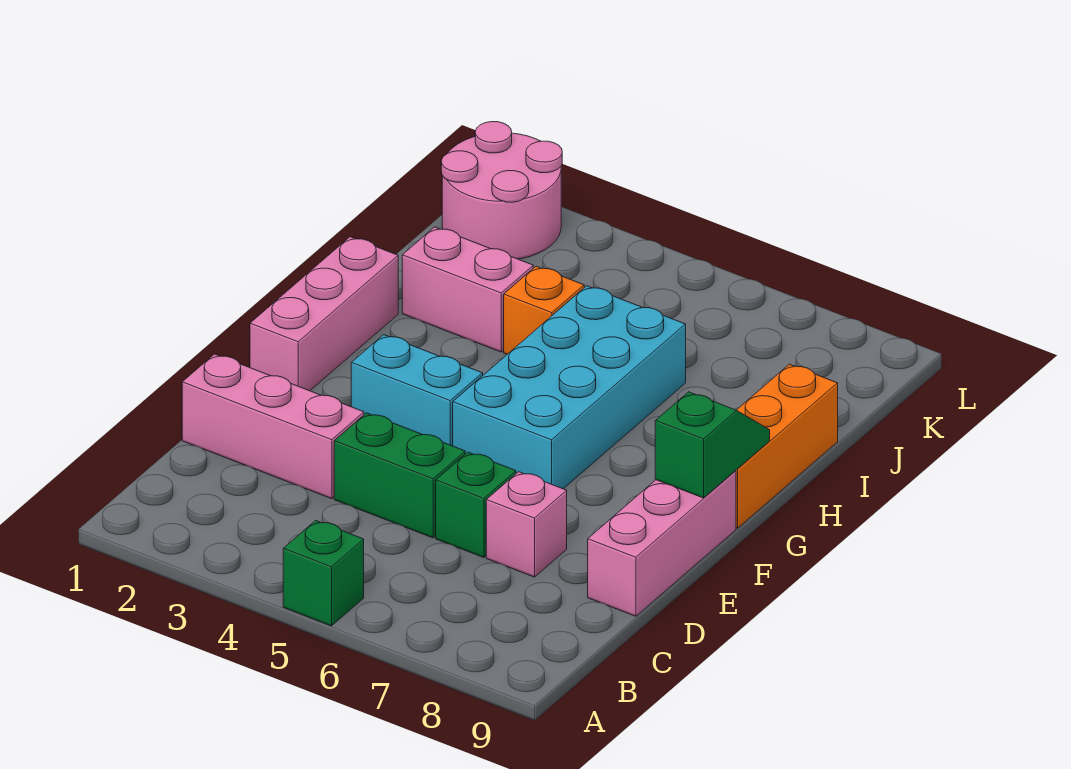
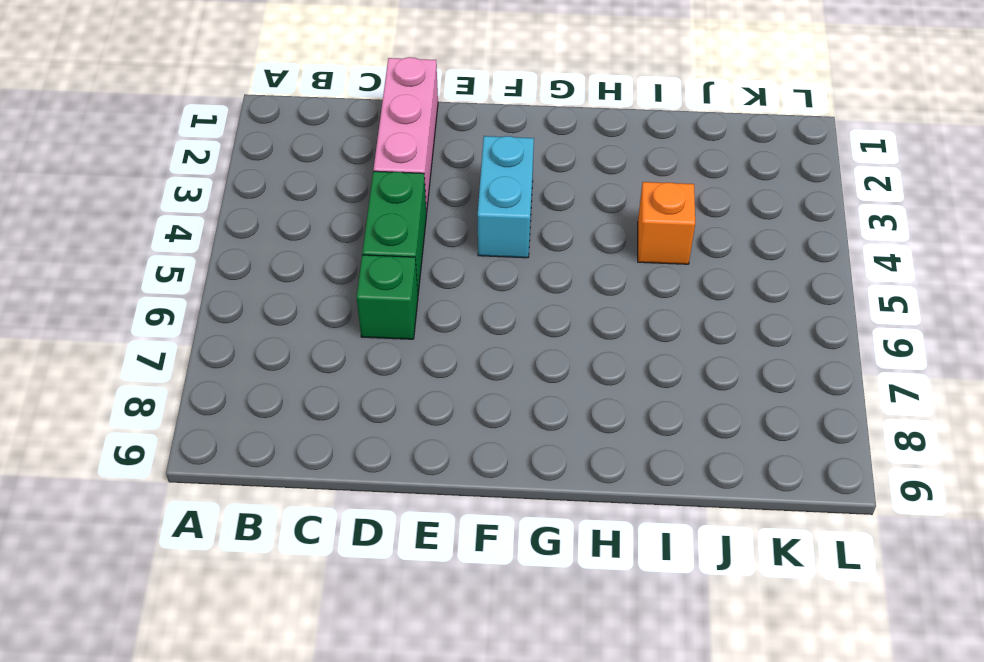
none -> green 1x1 brick [283,520,364,626]
none -> pink 1x1 brick [486,472,567,577]
none -> pink 1x3 brick [588,471,736,616]

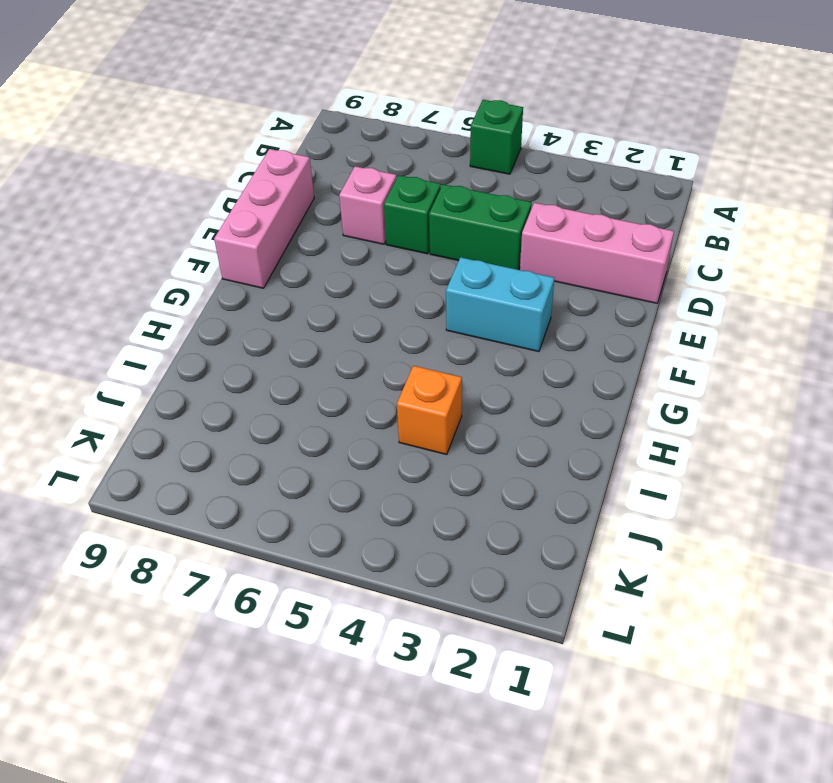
none -> pink 1x3 brick [250,237,398,391]
none -> cyan 2x4 brick [453,286,686,489]
none -> orange 1x3 brick [736,364,838,528]

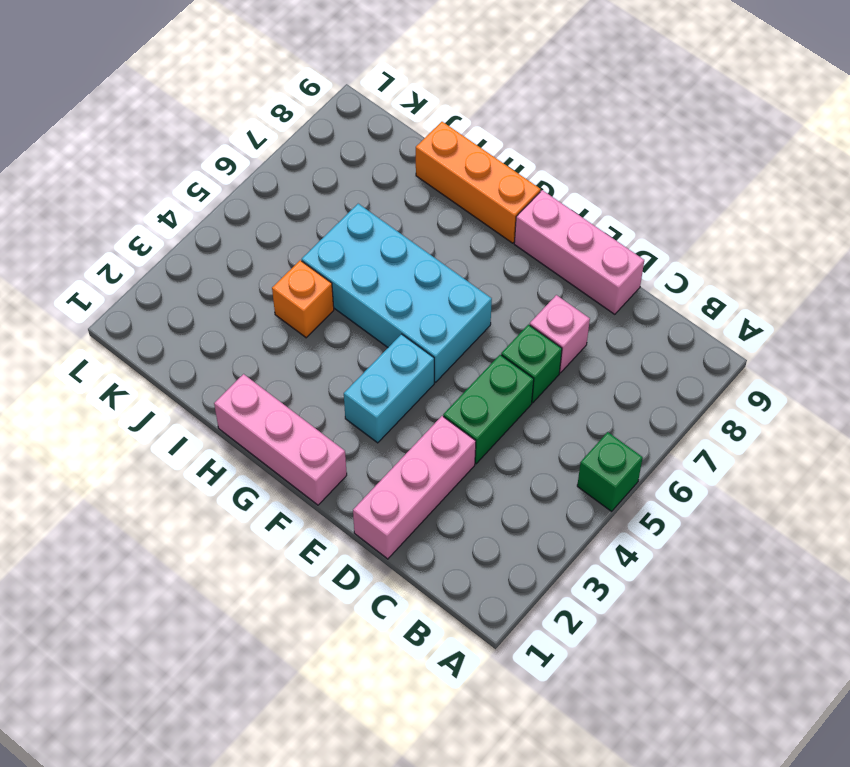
none -> pink 1x2 brick [402,227,533,352]
none -> pink 2x2 round brick [441,122,562,259]
none -> green 1x2 slope [655,392,770,498]

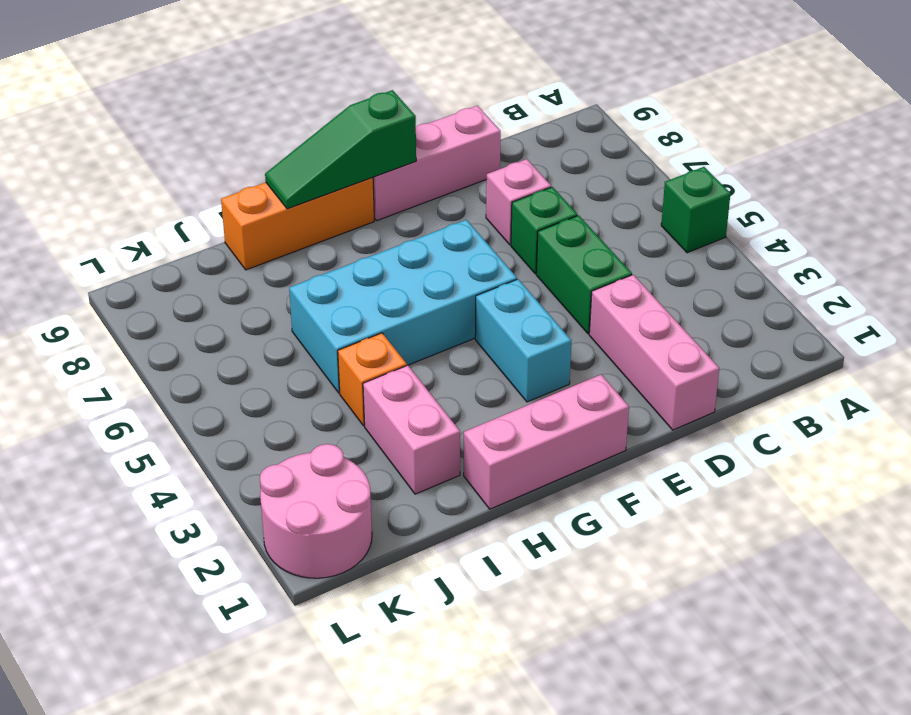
green 1x3 slope [265,90,416,209] -> green 1x2 slope [655,392,770,498]

